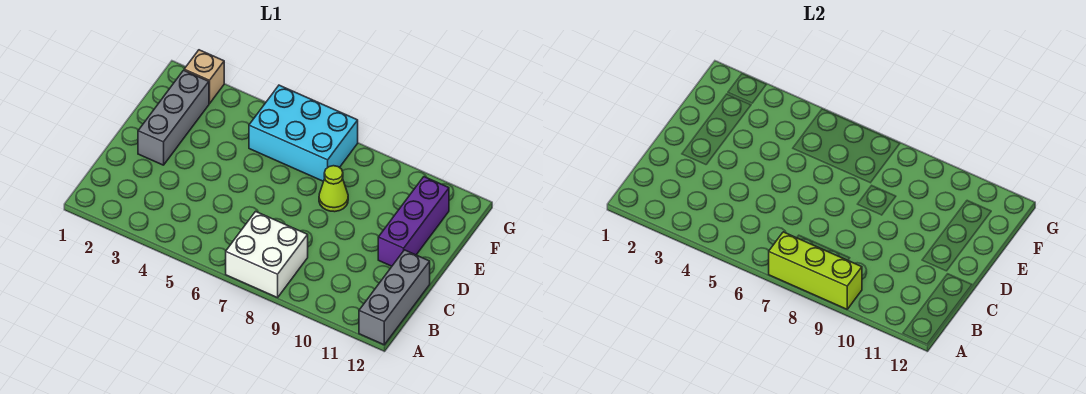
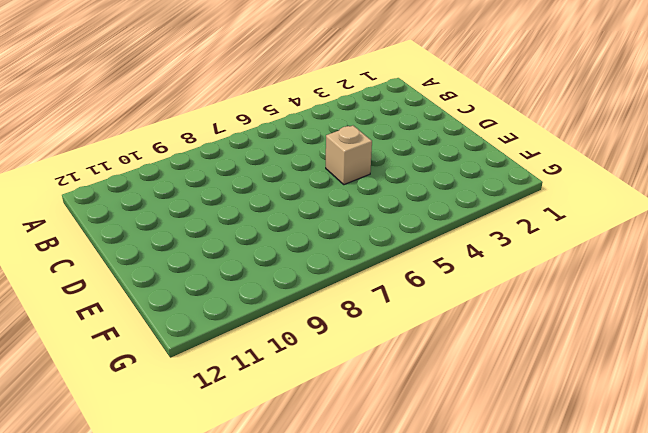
tan 1x1 brick [326,126,372,185] -> tan 1x1 brick moved to [184,50,224,104]
none -> white 2x2 brick [226,211,308,298]
none -> grey 1x3 brick [359,250,430,345]

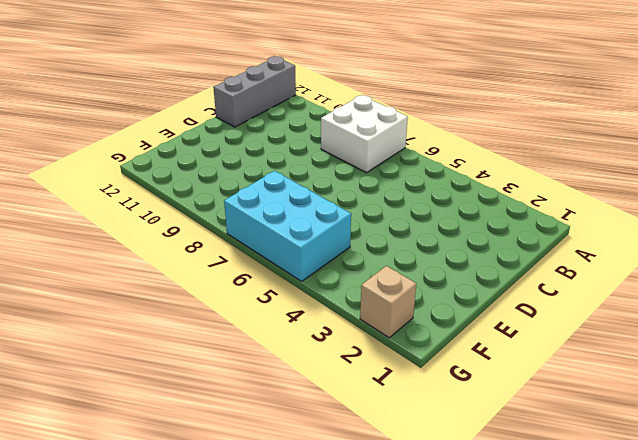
none -> grey 1x3 brick [138,70,209,165]
none -> purple 1x3 brick [378,177,449,266]

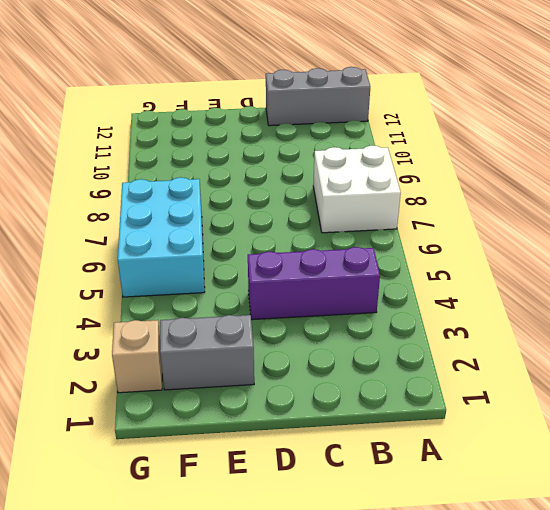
purple 1x3 brick [248,247,380,320] -> purple 1x3 brick moved to [378,177,449,266]
grey 1x2 brick [160,315,254,390] -> grey 1x3 brick [138,70,209,165]
none -> lime 1x1 cone [319,166,348,212]
none -> lime 1x3 brick [769,232,862,309]

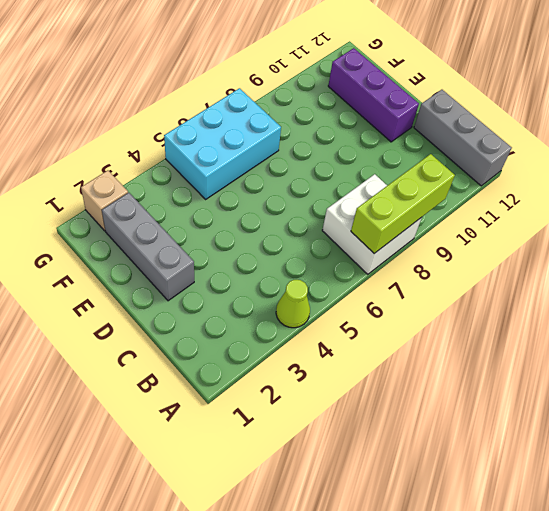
lime 1x1 cone [276,280,310,328] -> lime 1x1 cone moved to [319,166,348,212]

